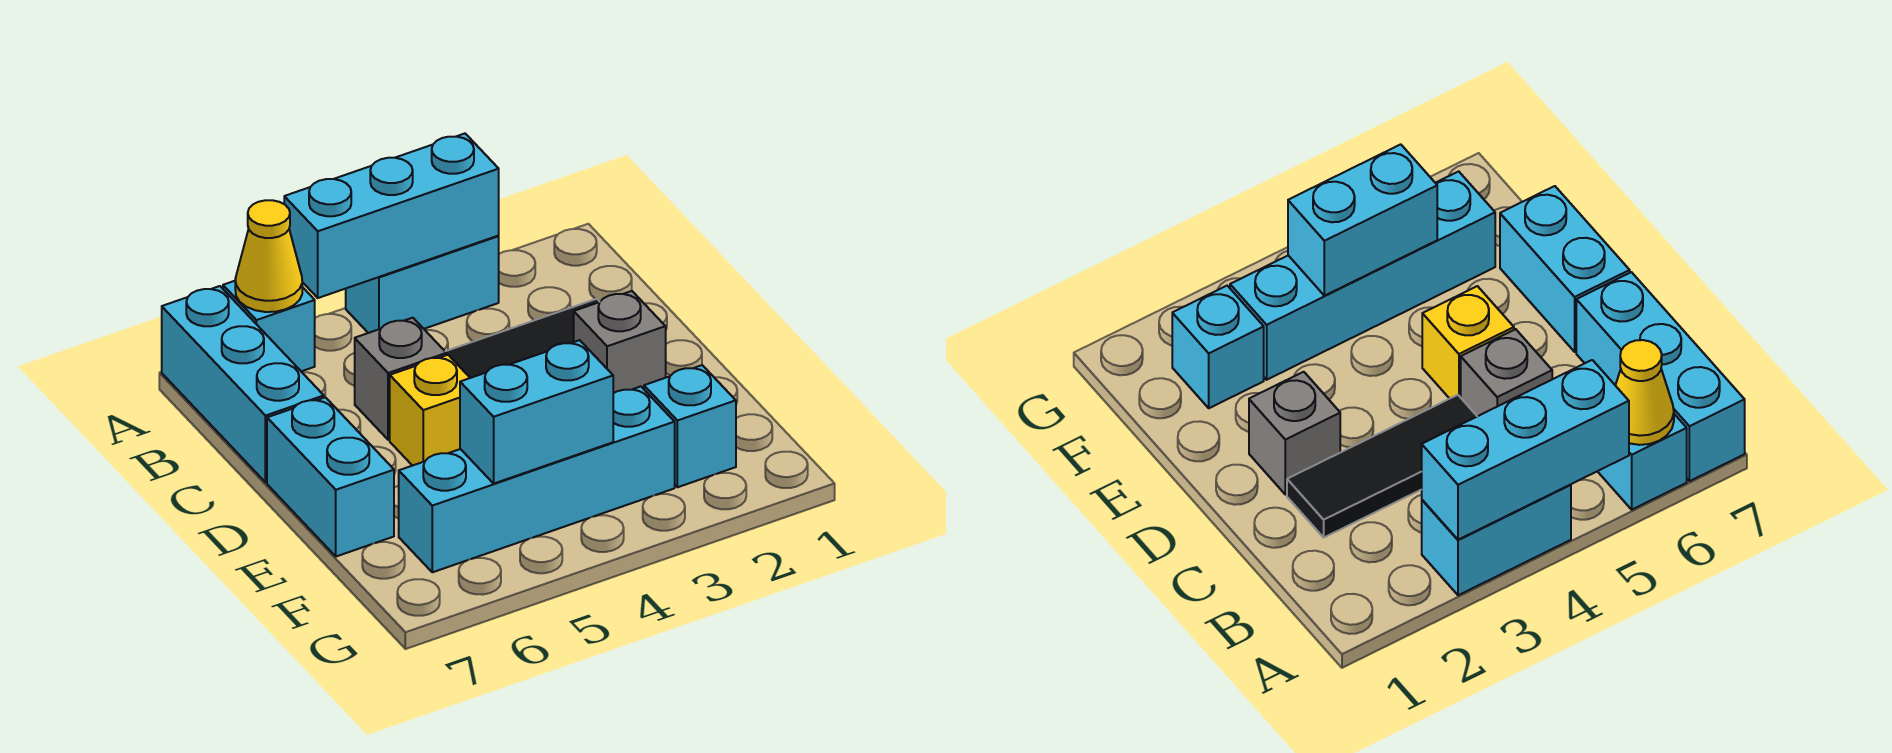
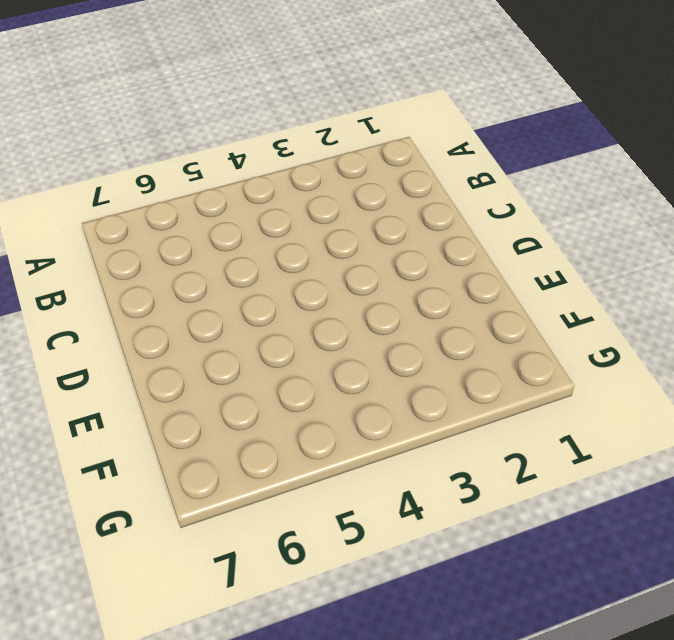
none -> cyan 1x2 brick [346,236,499,333]
none -> cyan 1x1 brick [223,281,315,371]
none -> cyan 1x3 brick [162,286,324,482]

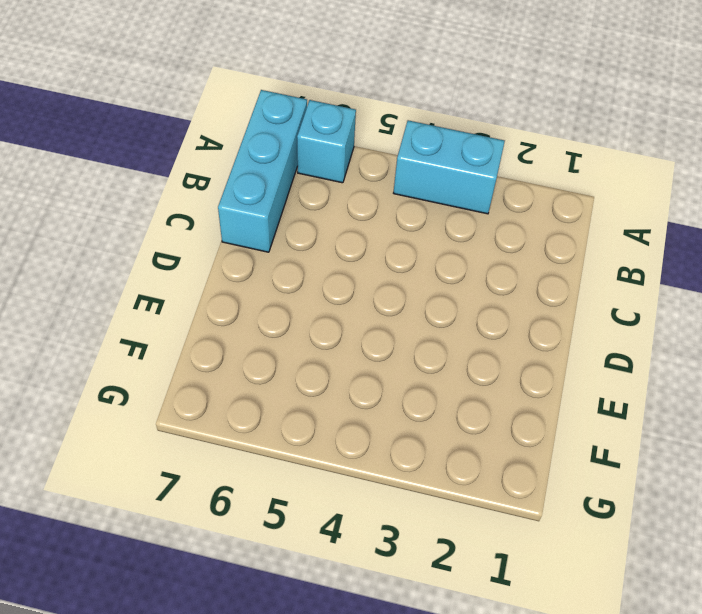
none -> black 1x3 tile [445,299,600,378]
none -> grey 1x1 brick [355,318,446,440]
none -> grey 1x1 brick [574,291,666,393]

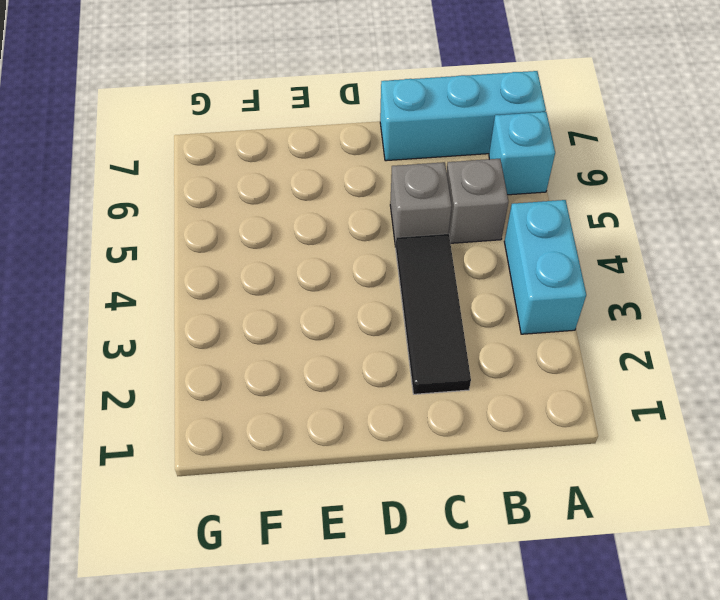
grey 1x1 brick [447,159,508,243] -> grey 1x1 brick moved to [574,291,666,393]
none -> yellow 1x1 brick [390,355,470,466]
none -> cyan 1x2 brick [267,397,394,556]
none -> cyan 1x1 brick [644,365,736,487]

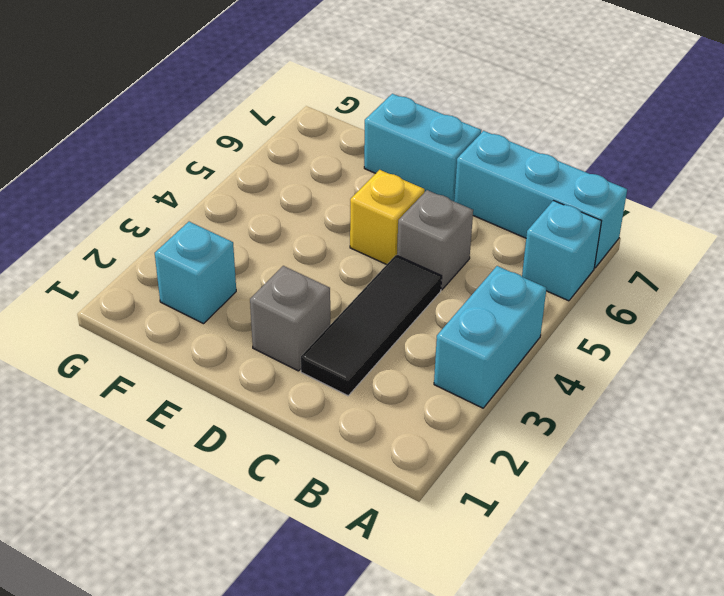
none -> cyan 1x4 brick [399,386,675,572]
none -> cyan 1x3 brick [284,134,499,298]
none -> yellow 1x1 cone [235,200,302,312]

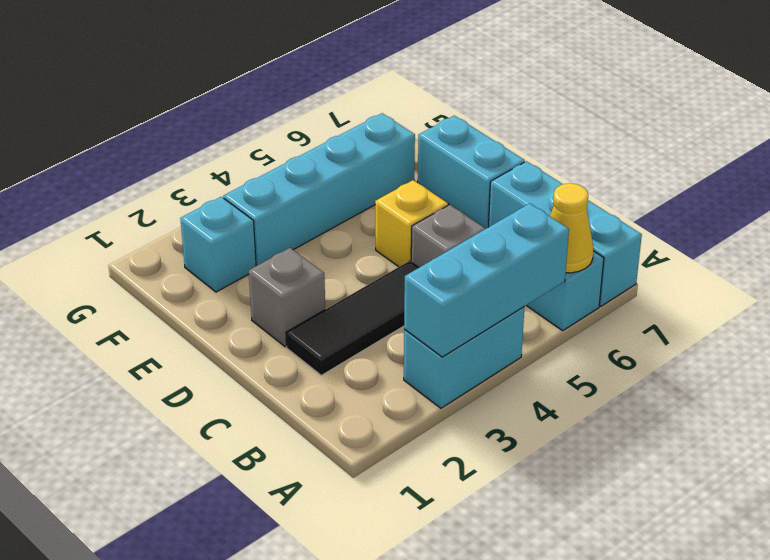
none -> cyan 1x2 brick [460,340,613,483]

